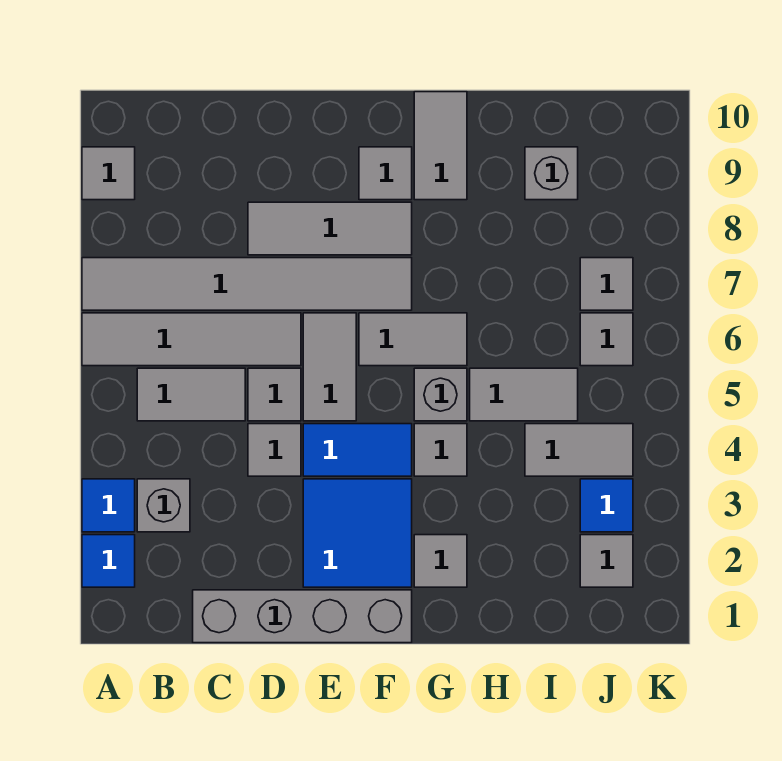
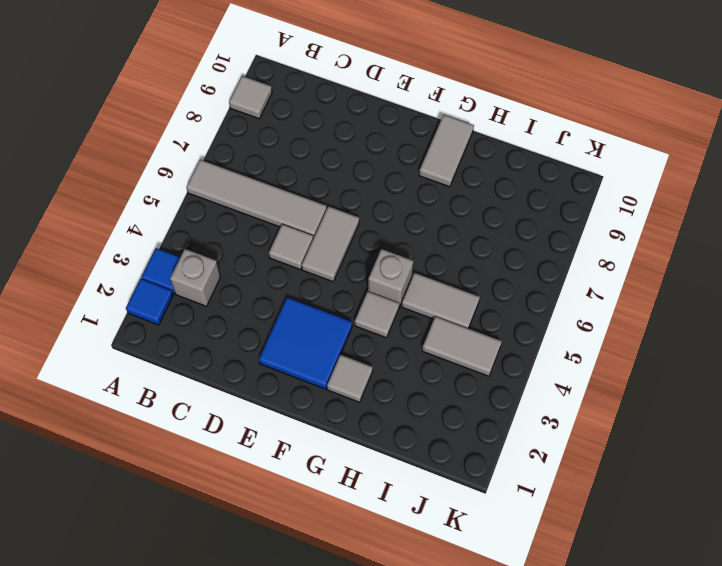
none -> grey 1x6 tile [82,258,412,310]
none -> grey 1x2 tile [137,368,245,421]
none -> grey 1x4 brick [193,590,412,643]

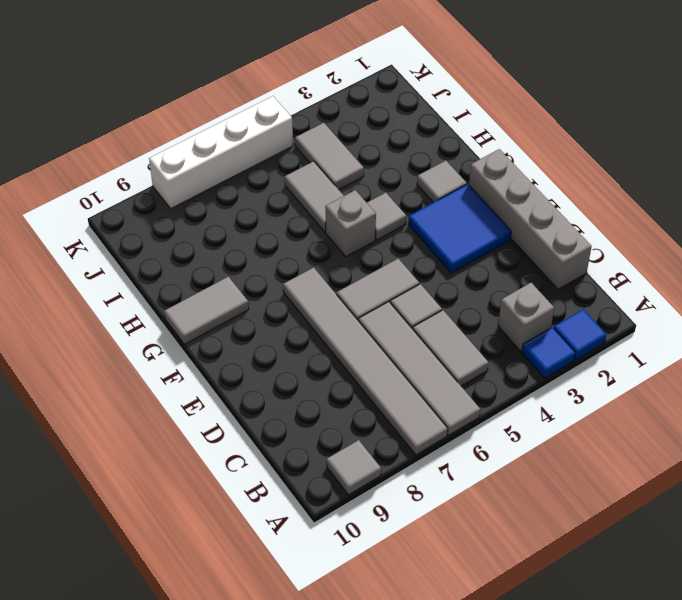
white 1x4 brick [149,96,293,208] -> none
none -> grey 1x1 tile [248,424,301,476]
none -> grey 1x3 tile [248,202,412,255]
none -> blue 1x2 tile [303,424,412,476]

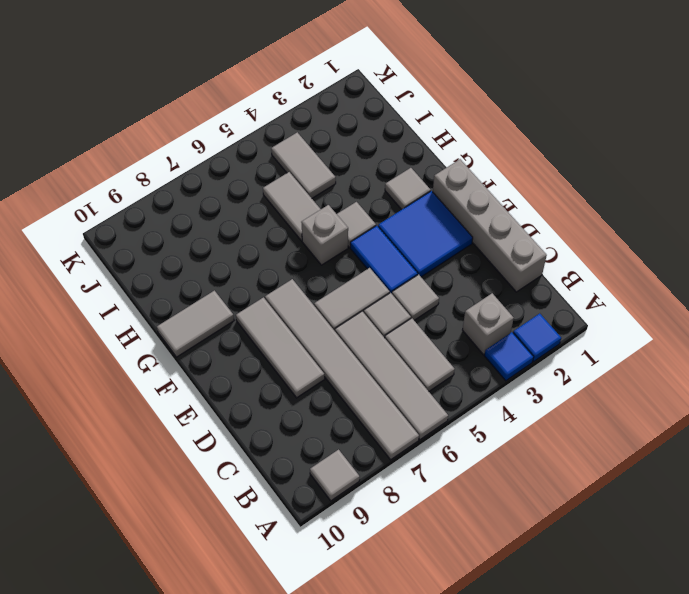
none -> grey 1x2 tile [359,313,467,366]
none -> grey 1x1 tile [359,147,412,200]
none -> grey 1x1 brick [525,147,578,200]

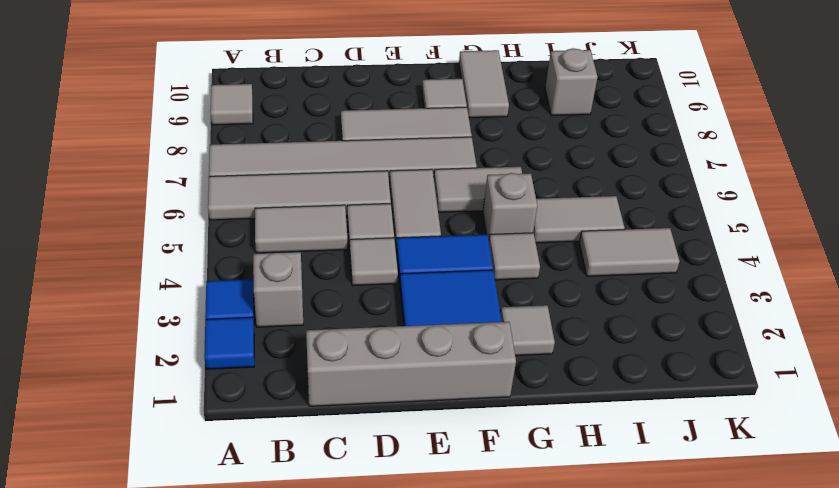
none -> grey 1x1 tile [580,535,633,587]
none -> blue 1x1 tile [580,479,633,532]
none -> grey 1x1 tile [580,313,633,366]

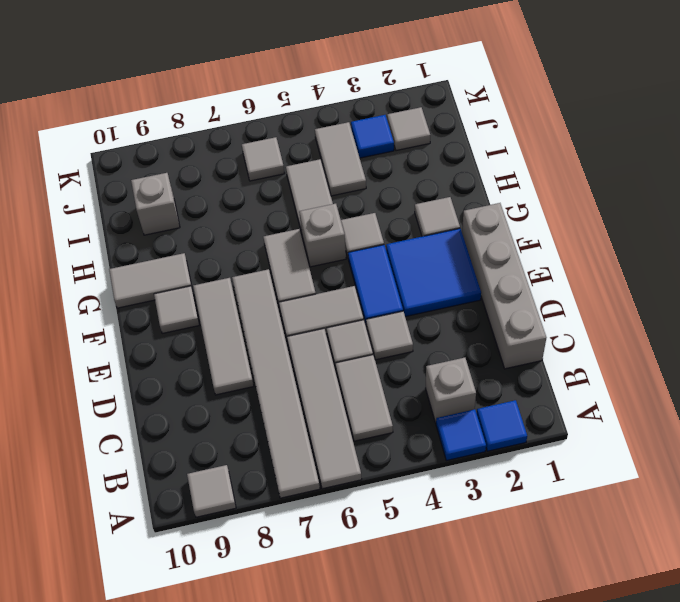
none -> grey 1x1 tile [580,258,633,310]

